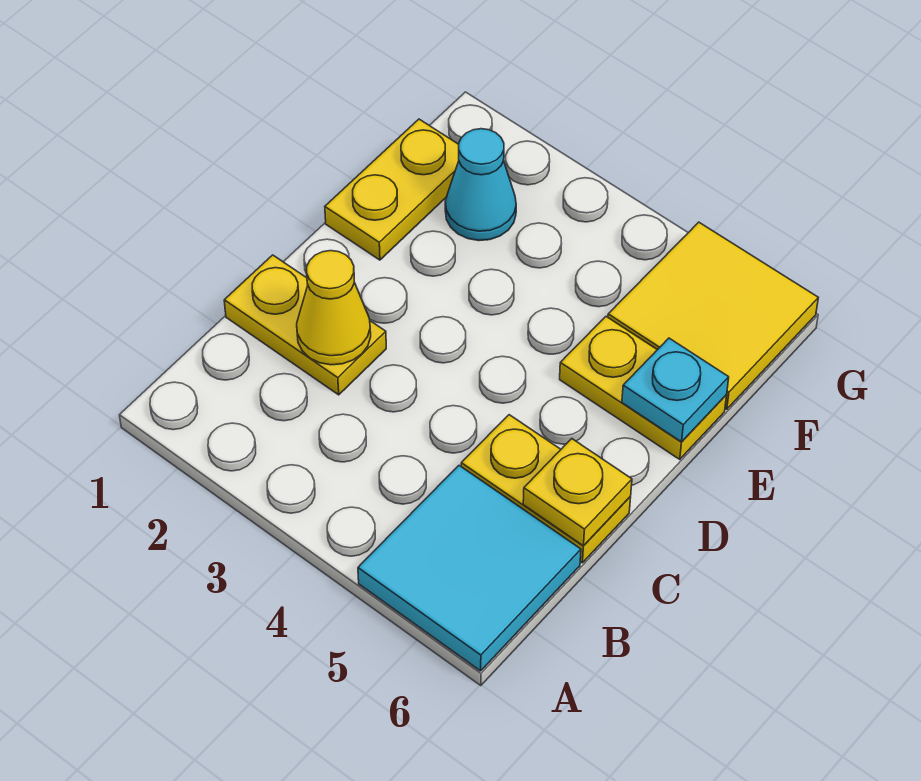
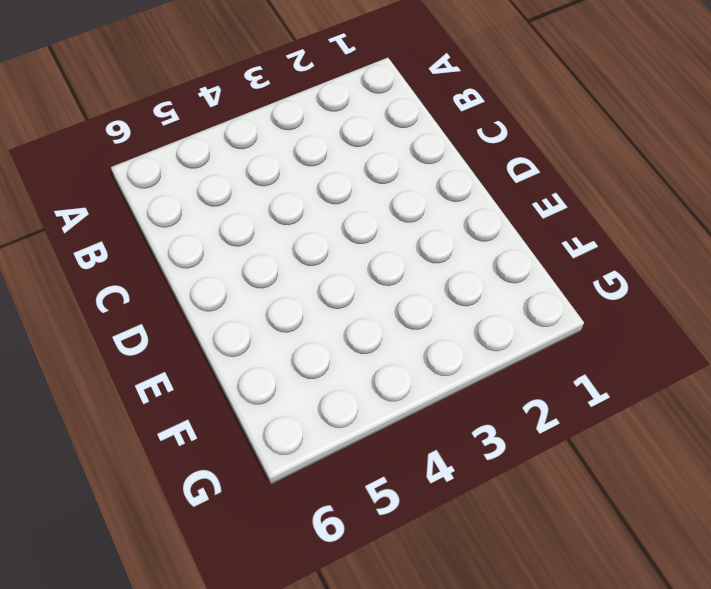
none -> cyan 2x2 tile [358,466,581,671]
none -> yellow 1x2 plate [224,255,386,395]

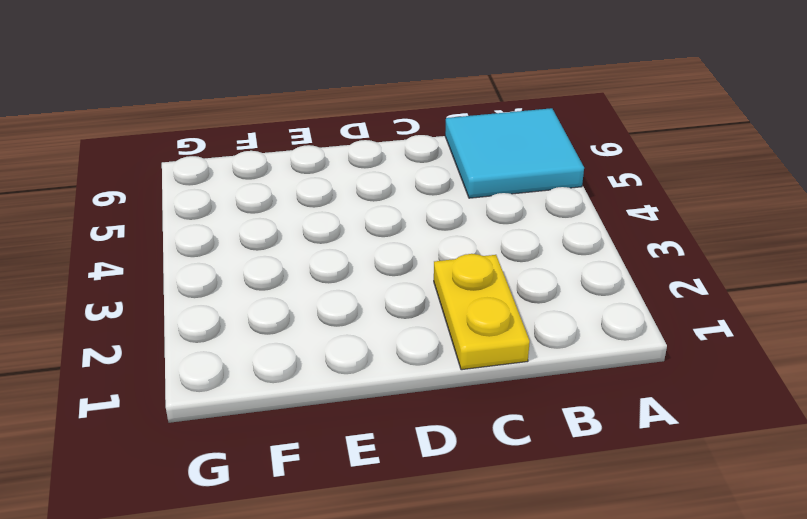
none -> yellow 1x2 plate [461,415,631,563]
none -> yellow 1x2 plate [325,119,459,260]

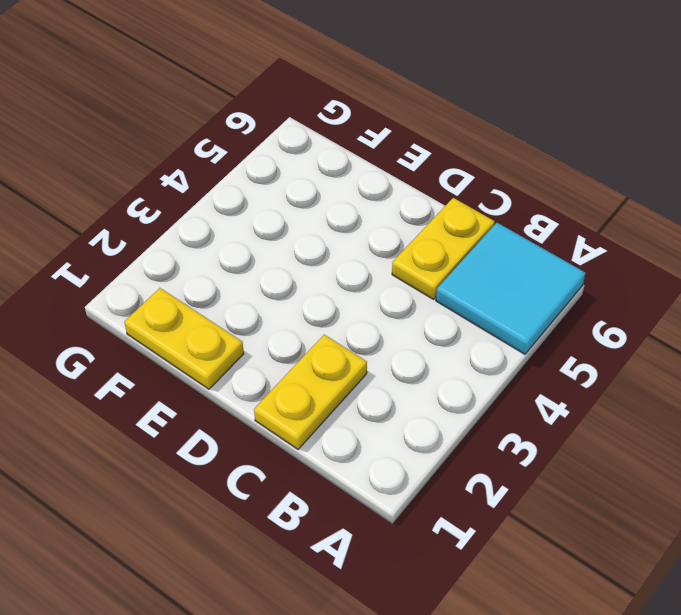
none -> yellow 1x2 plate [560,317,727,459]
none -> cyan 1x1 cone [445,129,516,241]

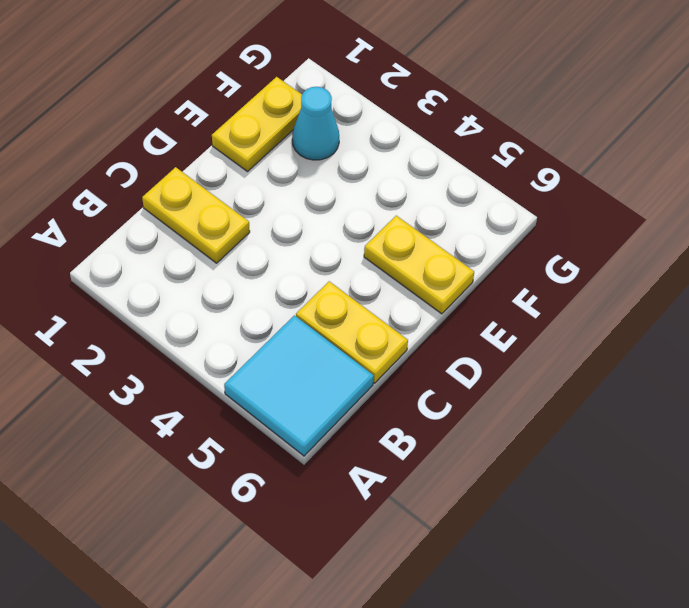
none -> yellow 2x2 tile [608,222,818,409]
none -> yellow 1x1 cone [297,251,371,365]

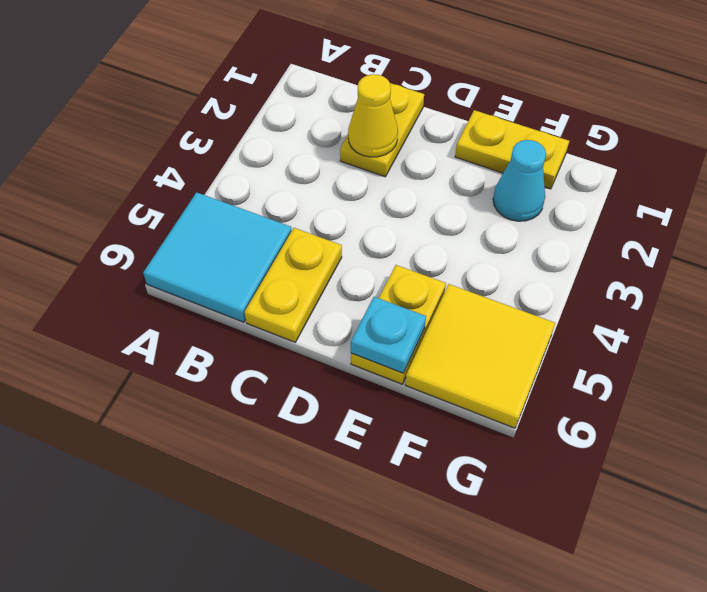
none -> yellow 1x1 plate [523,439,632,546]

